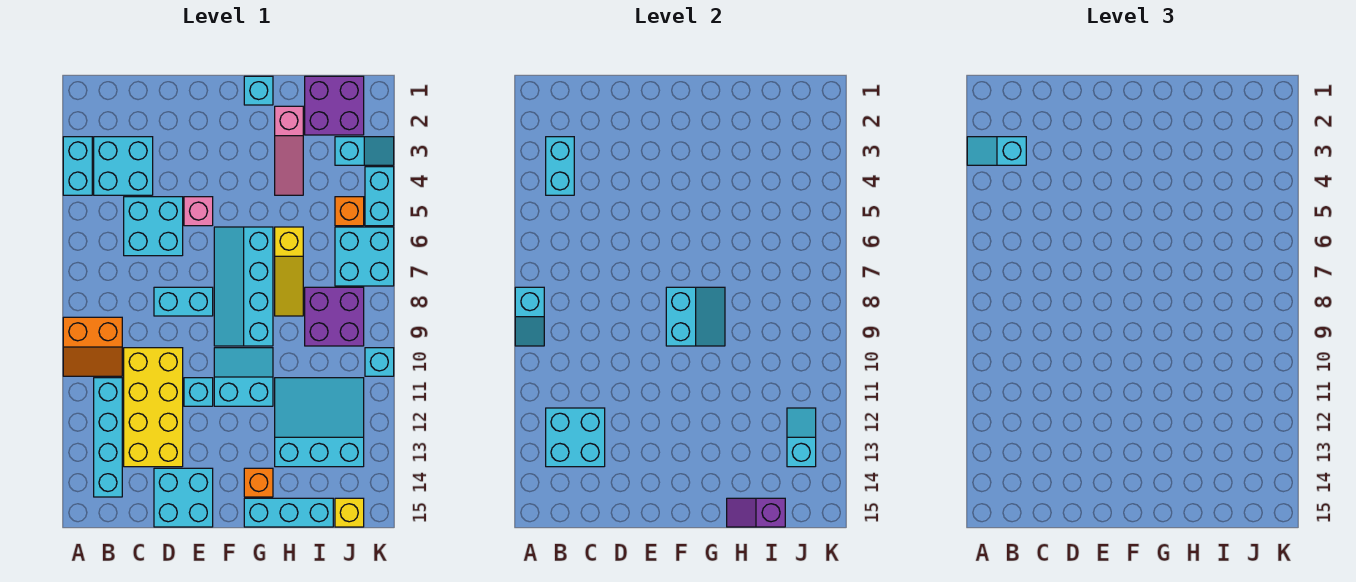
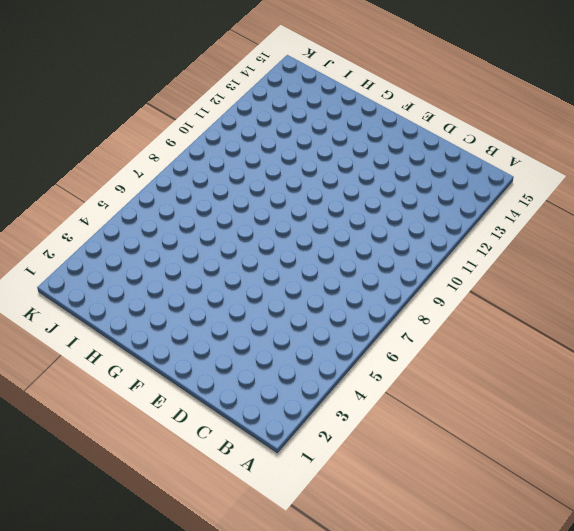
none -> cyan 1x2 brick [63,137,92,195]
none -> orange 2x2 slope [63,317,122,376]
none -> cyan 2x2 brick [94,137,153,195]
none -> cyan 1x4 brick [94,378,122,497]

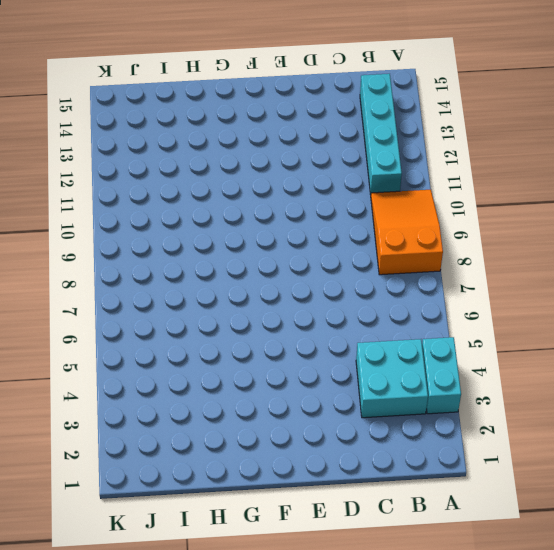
orange 2x3 slope [371,190,443,275] -> orange 2x2 slope [63,317,122,376]
none -> cyan 2x2 brick [124,197,183,256]
none -> yellow 2x4 brick [124,348,183,467]
none -> cyan 1x2 brick [154,287,213,316]
none -> cyan 2x2 brick [154,468,213,527]

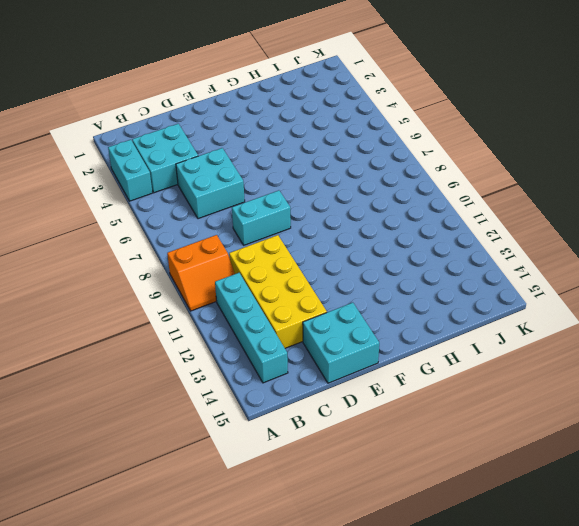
none -> pink 1x1 brick [184,197,213,226]
none -> cyan 1x1 brick [184,378,213,406]
none -> cyan 2x4 slope [214,227,273,346]
none -> cyan 2x2 slope [214,348,273,406]

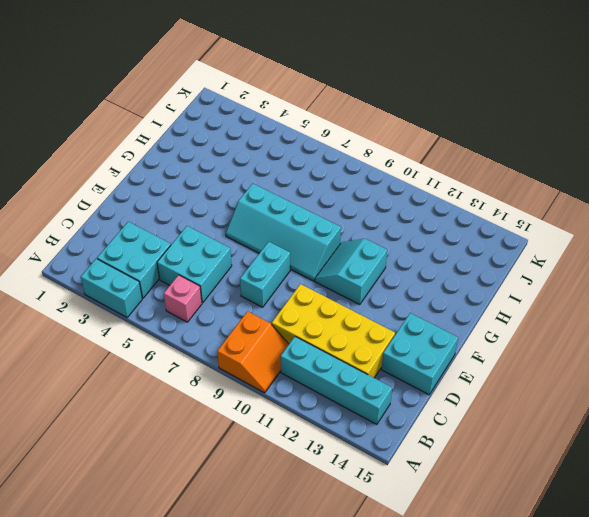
pink 1x1 brick [164,275,202,322] -> pink 1x1 brick moved to [184,197,213,226]
none -> cyan 1x1 brick [184,378,213,406]
none -> cyan 1x1 brick [244,76,273,105]
none -> orange 1x1 brick [244,468,273,497]
none -> cyan 1x3 brick [244,498,333,527]

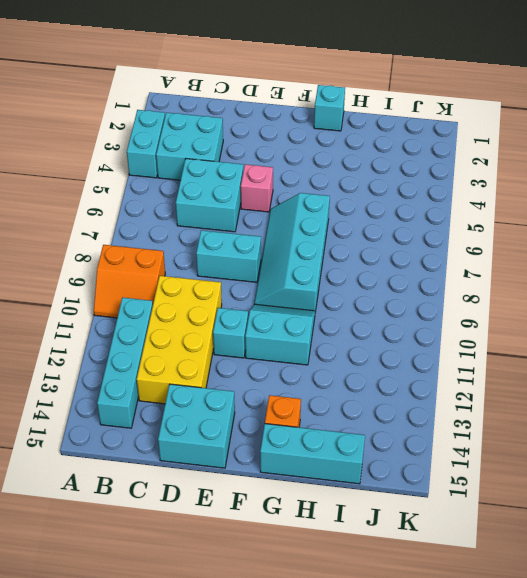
none -> pink 1x3 slope [275,106,303,195]
none -> yellow 1x3 slope [275,227,303,316]
none -> cyan 3x3 slope [275,378,364,467]
none -> purple 2x2 brick [305,76,364,135]

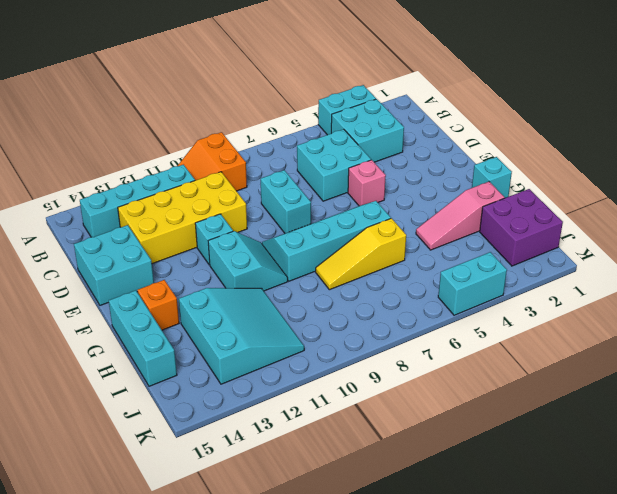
none -> purple 2x2 brick [305,287,364,346]
none -> cyan 1x2 slope [335,137,394,165]
none -> orange 1x1 brick [335,197,364,226]
none -> cyan 2x2 brick [335,227,394,286]

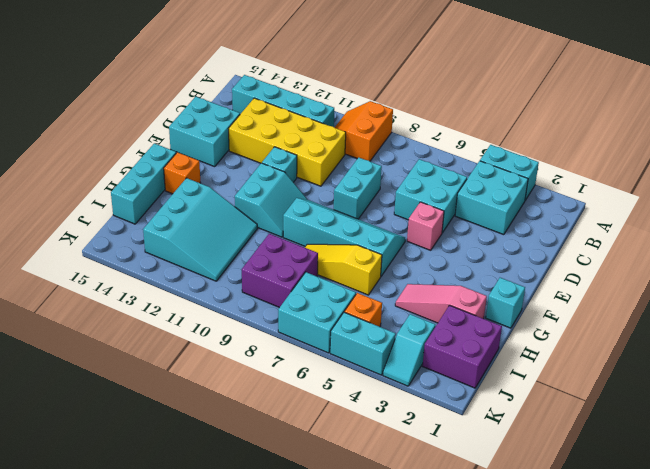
none -> yellow 1x1 brick [335,498,364,527]
none -> cyan 1x1 brick [365,348,394,376]
none -> cyan 1x2 slope [515,287,544,346]
none -> cyan 1x2 brick [546,137,574,195]

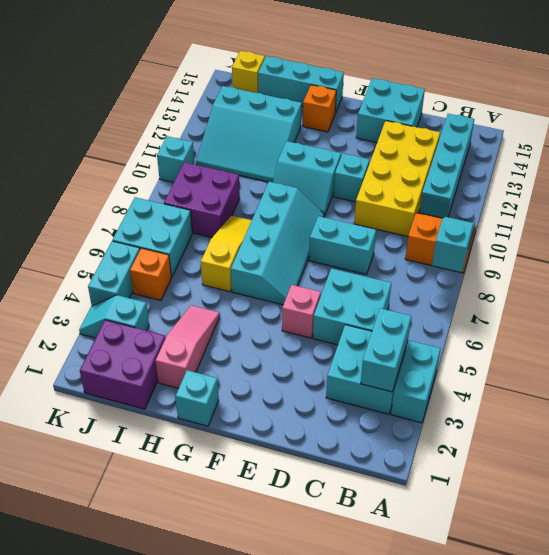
none -> cyan 2x2 brick [546,408,605,467]
none -> cyan 2x2 slope [666,287,725,346]
none -> purple 1x2 slope [727,498,785,527]
none -> cyan 1x2 slope [787,408,816,467]

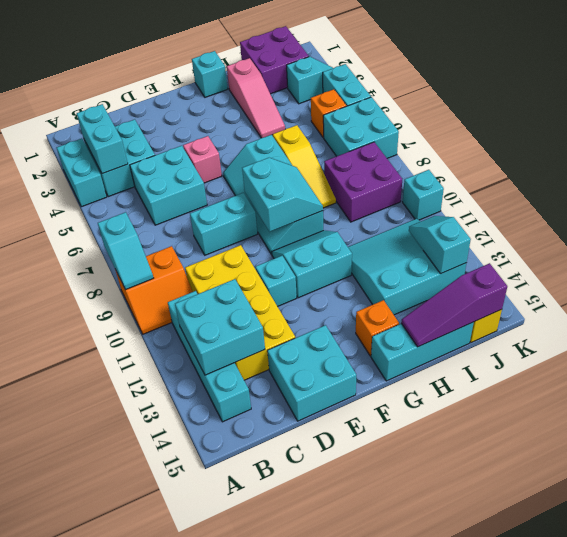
purple 1x3 slope [401,263,507,347] -> purple 1x2 slope [727,498,785,527]
none -> cyan 1x2 slope [967,137,1026,165]

